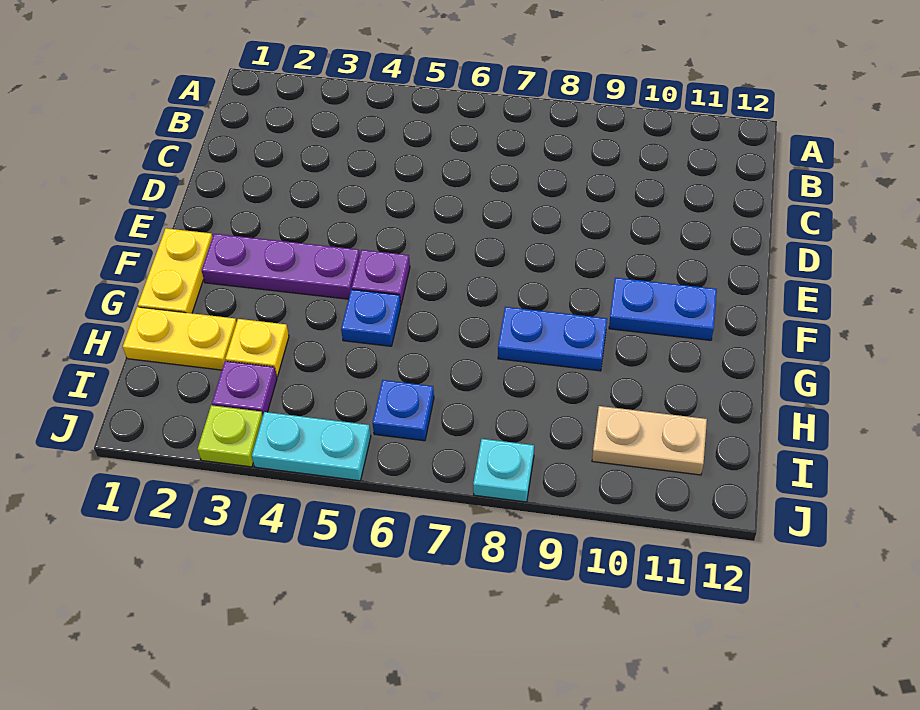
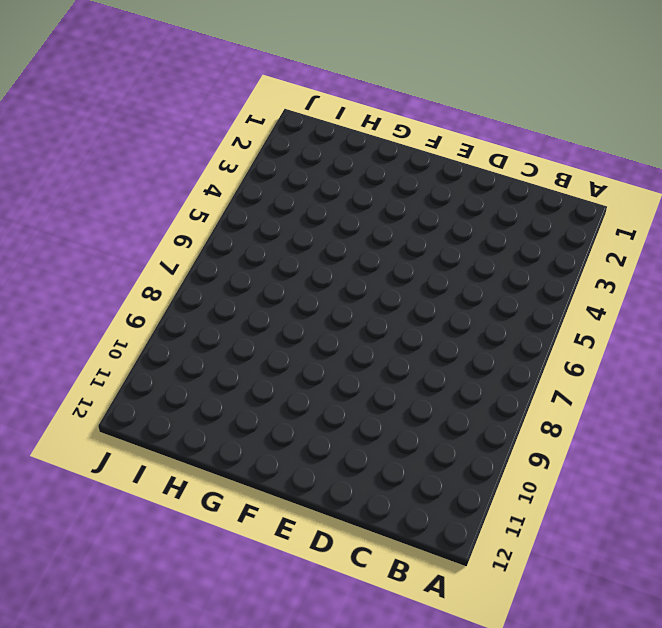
none -> yellow 1x2 plate [138,228,213,313]
none -> purple 1x3 plate [202,234,360,299]
none -> purple 1x1 plate [352,250,410,304]

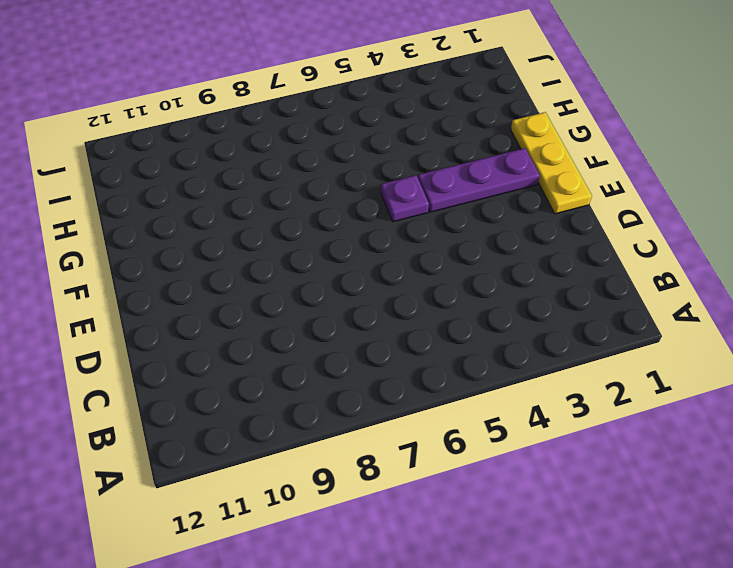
yellow 1x3 plate [511,112,592,214] -> yellow 1x2 plate [138,228,213,313]
none -> blue 1x2 plate [609,278,717,340]
none -> blue 1x1 plate [341,289,401,346]
none -> blue 1x2 plate [498,307,607,371]

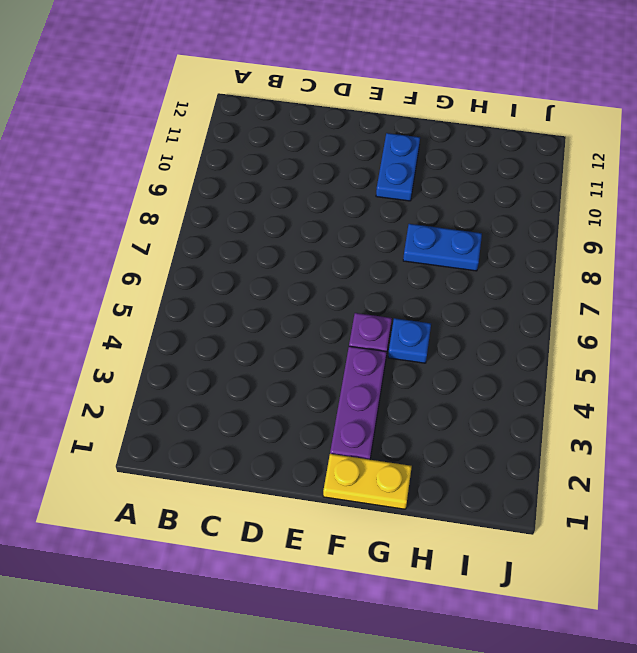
blue 1x2 plate [403,224,482,271] -> blue 1x2 plate turned to [498,307,607,371]
none -> yellow 1x2 plate [123,307,237,370]
none -> yellow 1x1 plate [226,319,289,377]
none -> purple 1x1 plate [212,361,277,415]

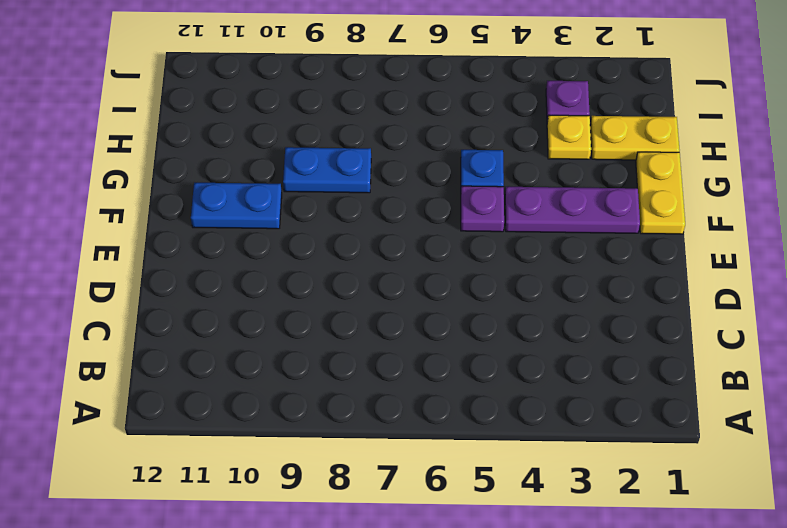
none -> blue 1x1 plate [373,380,434,441]
none -> tan 1x2 plate [592,406,707,475]
none -> lime 1x1 plate [198,405,263,467]

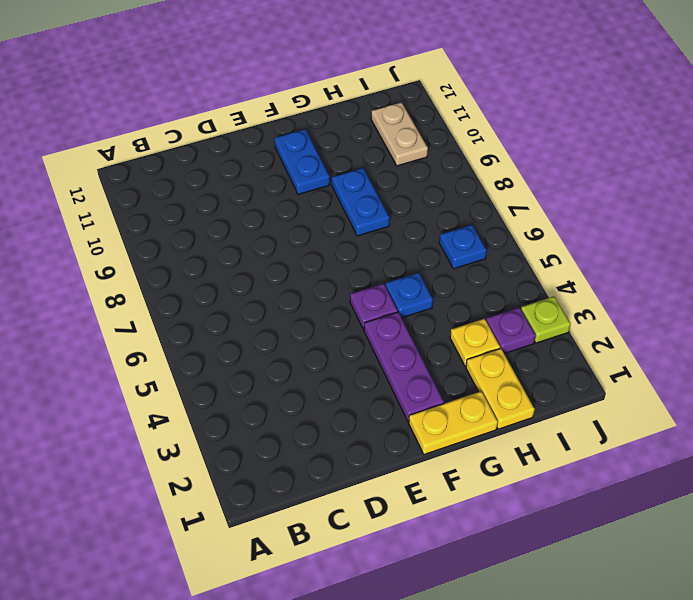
none -> cyan 1x2 plate [252,412,371,481]
none -> cyan 1x1 plate [473,439,534,502]

